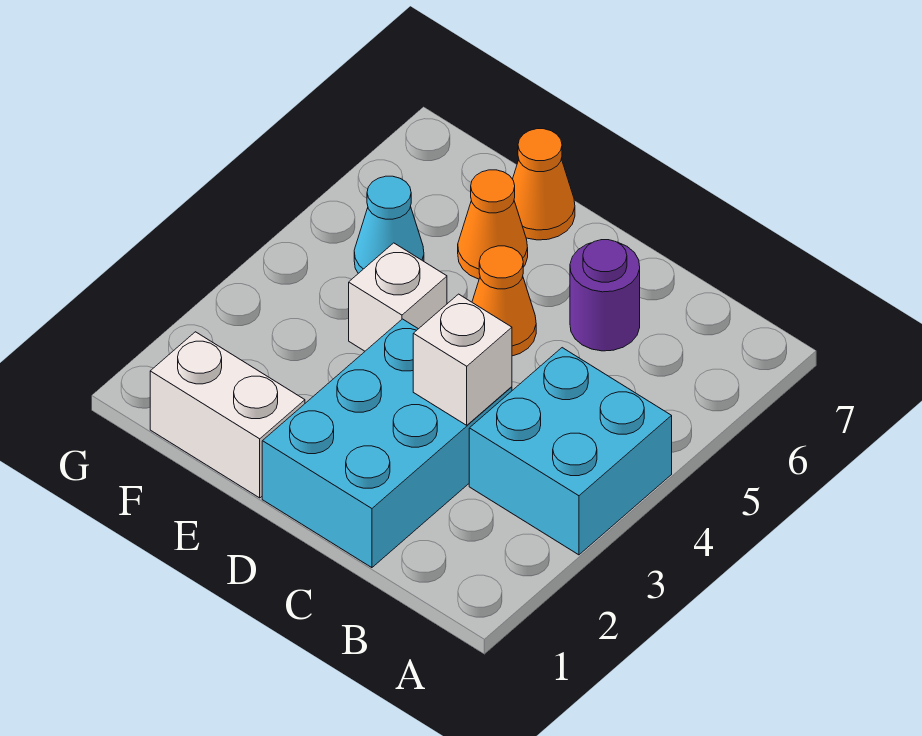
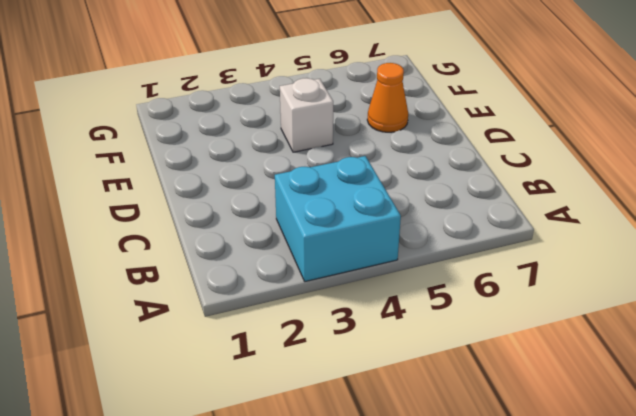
none -> cyan 2x3 brick [262,319,512,568]
none -> purple 1x1 round brick [570,240,640,351]

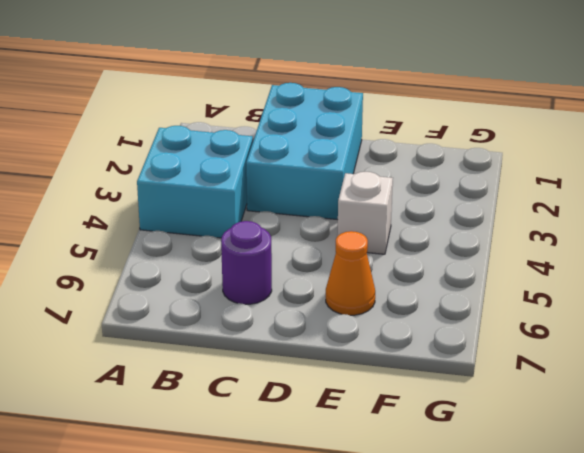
none -> orange 1x1 cone [472,246,536,356]
none -> white 1x2 brick [150,332,305,498]

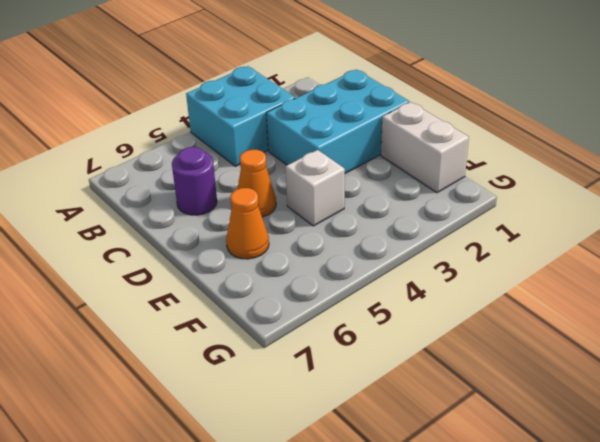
none -> orange 1x1 cone [513,129,575,240]
none -> cyan 1x1 cone [354,176,424,273]

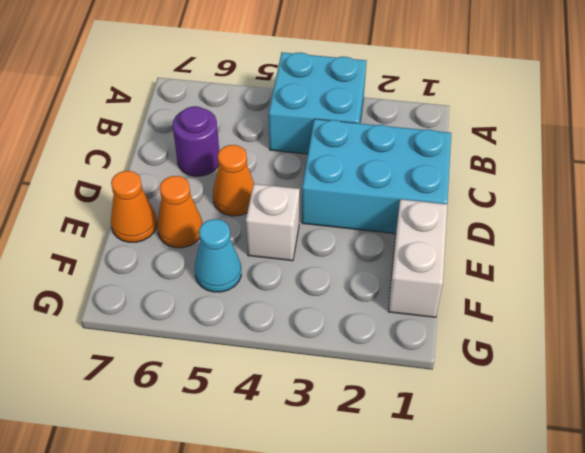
none -> white 1x1 brick [413,294,512,425]

